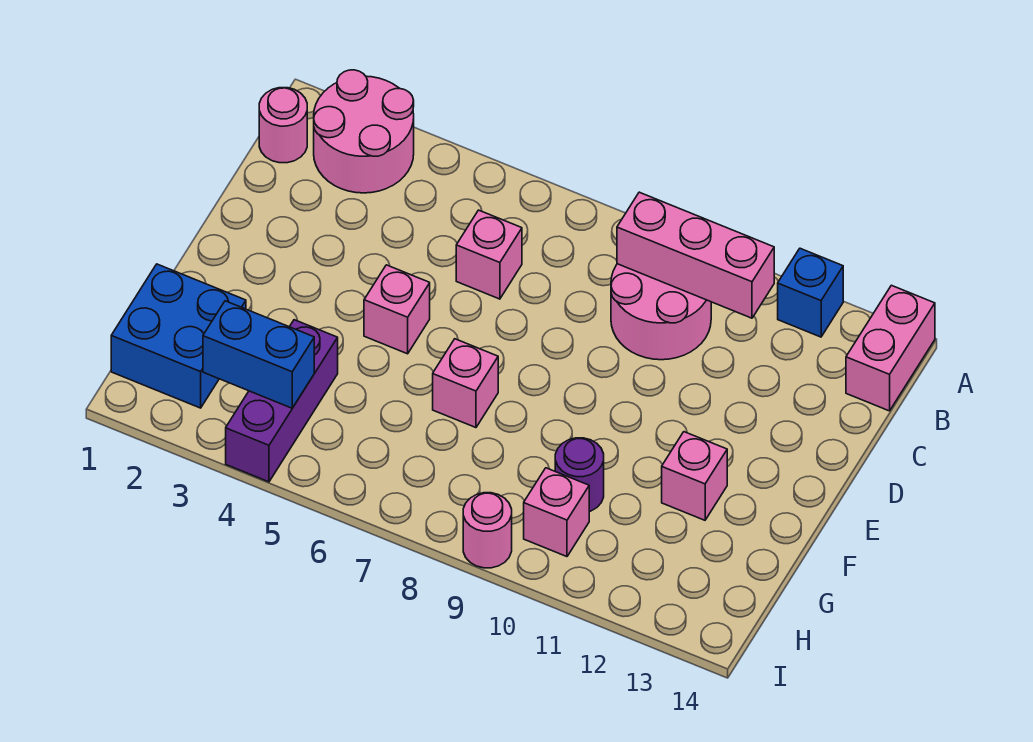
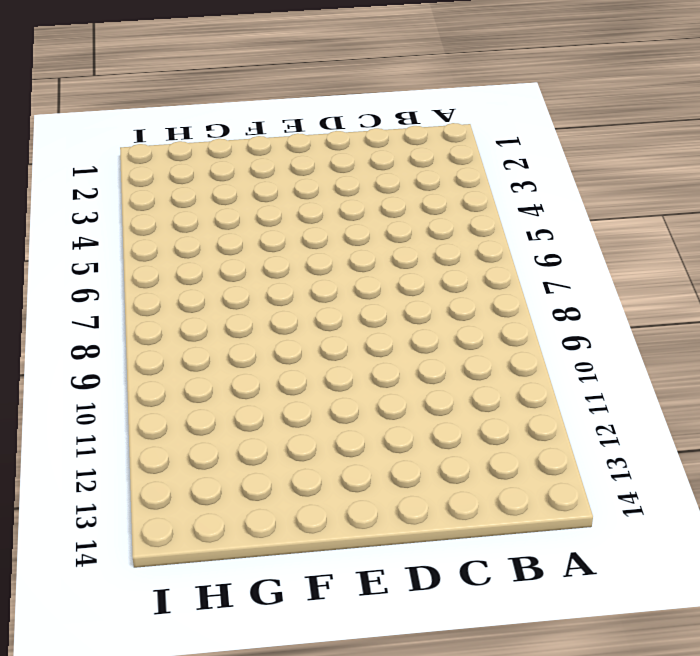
none -> pink 2x2 round brick [314,70,414,193]
none -> blue 1x1 brick [778,248,843,337]
none -> pink 1x2 brick [846,285,935,411]

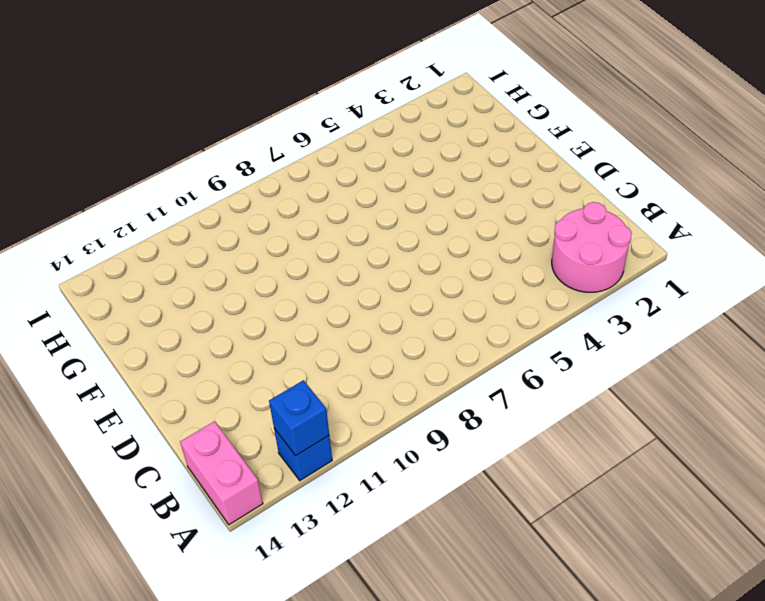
blue 1x1 brick [269,380,329,456] -> none
none -> pink 1x1 round brick [259,88,307,163]
none -> pink 2x2 round brick [611,264,711,360]
none -> pink 1x1 brick [456,210,522,299]

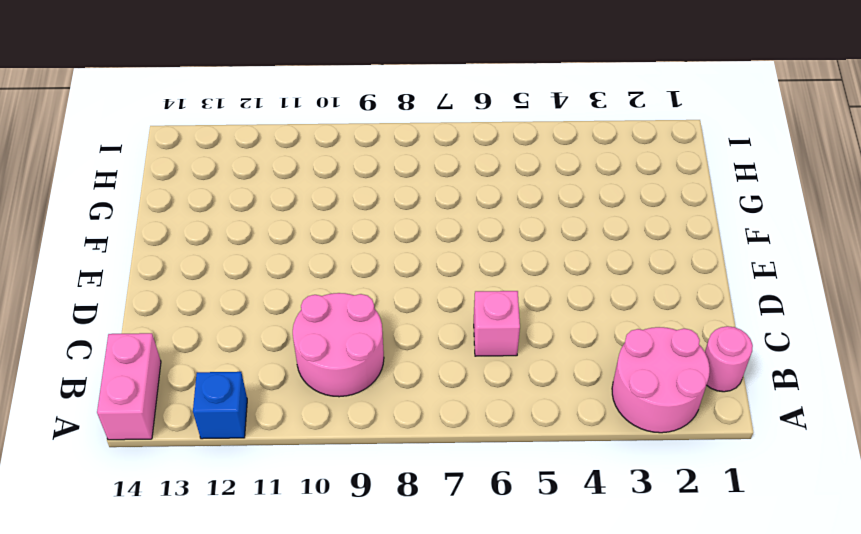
none -> pink 1x1 brick [364,265,430,354]
none -> pink 1x1 brick [433,339,498,428]
none -> pink 1x1 brick [662,432,727,520]

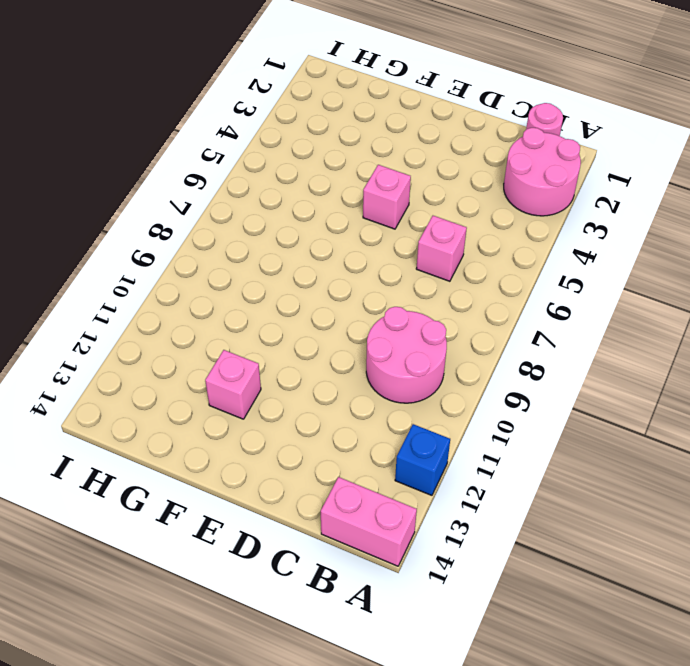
none -> pink 1x1 brick [433,339,498,428]
none -> blue 2x2 brick [111,264,246,408]
none -> purple 1x3 brick [226,320,338,482]

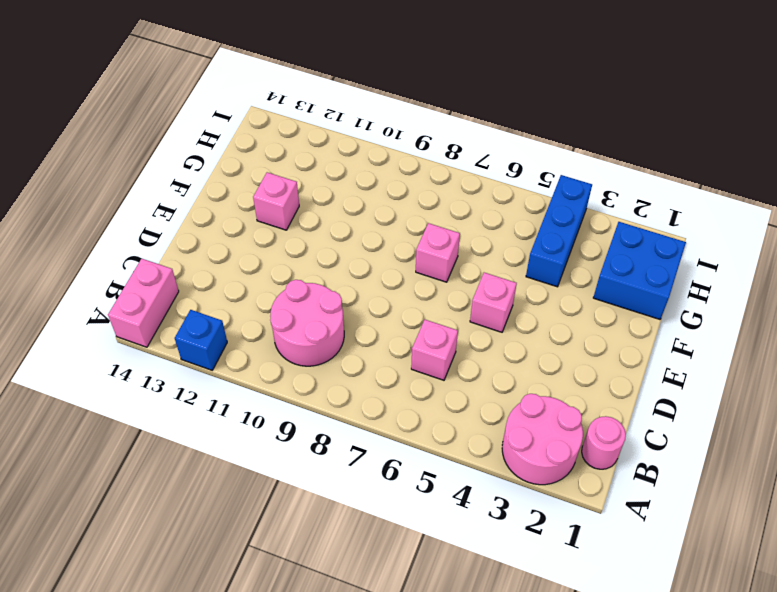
blue 1x3 brick [526,175,592,287] -> purple 1x3 brick [226,320,338,482]
none -> purple 1x1 round brick [555,438,604,512]
none -> pink 1x1 brick [524,468,589,557]
none -> pink 1x1 round brick [463,493,512,568]

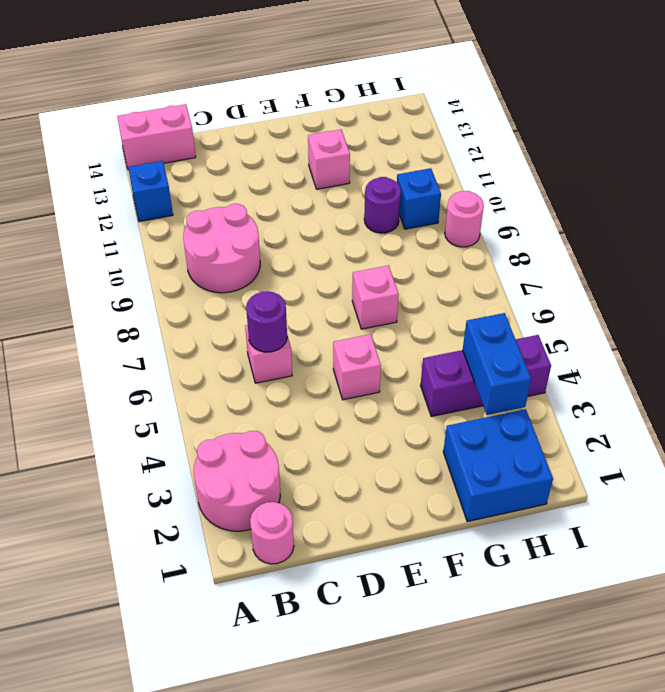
purple 1x1 round brick [246,291,287,352] -> none
blue 1x1 brick [397,168,441,229] -> pink 1x1 brick [524,468,589,557]
none -> pink 1x3 brick [617,192,774,318]

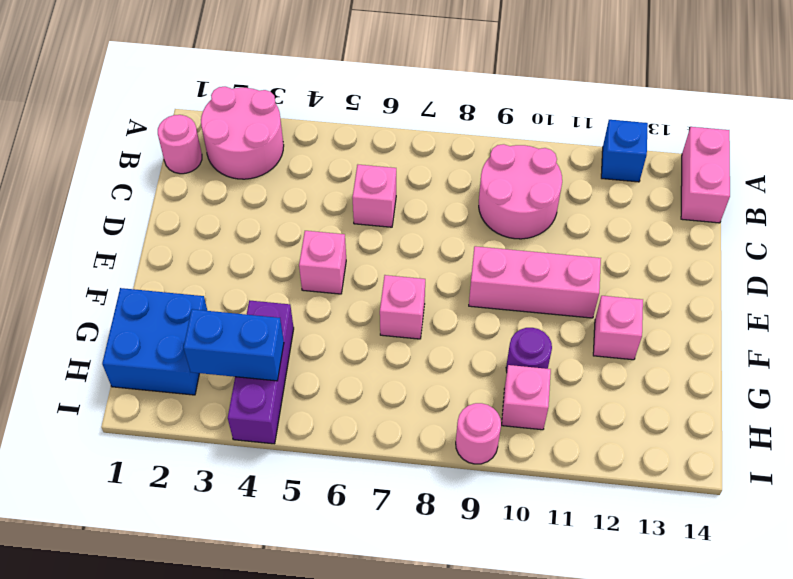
pink 1x3 brick [469,246,601,318] -> pink 1x3 brick moved to [617,192,774,318]

